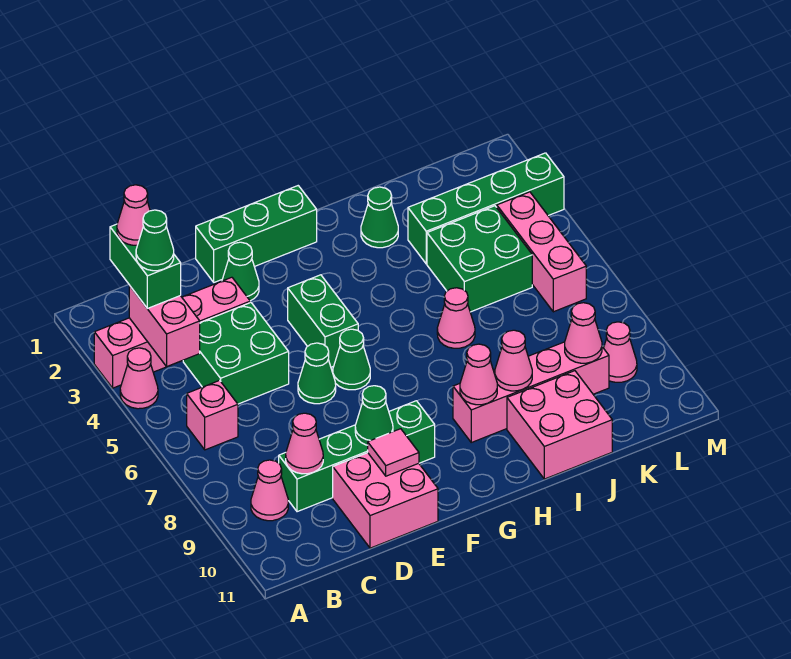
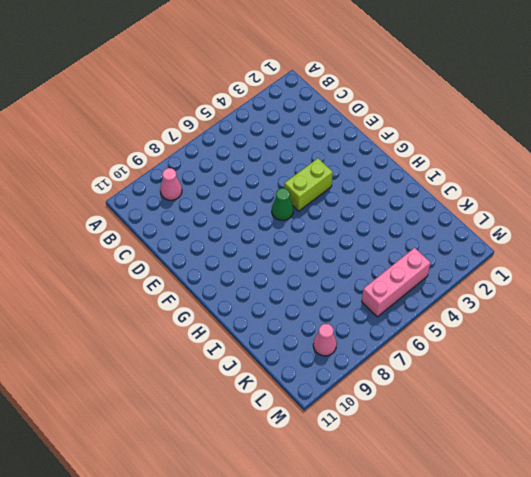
lime 1x2 brick [284,158,333,211] -> green 1x2 brick [288,275,358,367]
none -> pink 1x4 brick [94,277,250,388]
none -> pink 1x1 cone [120,348,158,409]
none -> pink 1x1 brick [187,380,238,450]
none -> green 2x2 brick [183,302,289,404]

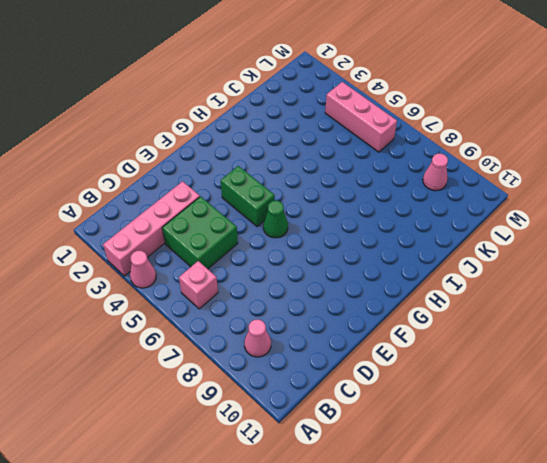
none -> green 1x4 brick [279,401,435,512]
none -> pink 2x2 brick [333,453,438,548]
none -> green 1x3 brick [196,186,317,282]
none -> green 1x1 cone [222,242,259,301]

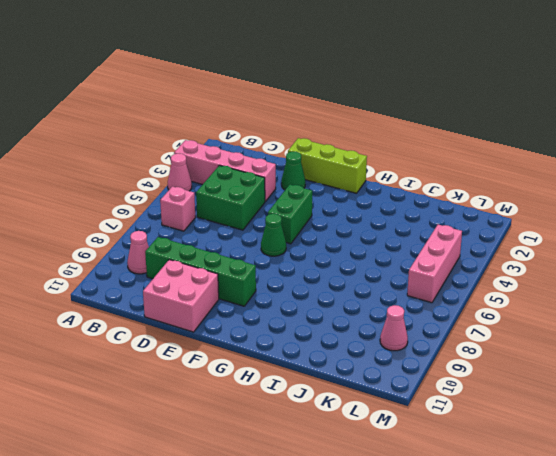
lime 1x3 brick [288,138,367,193] -> green 1x3 brick [196,186,317,282]
none -> green 1x1 cone [298,343,336,404]
none -> pink 1x4 brick [453,342,609,442]
none -> green 1x1 cone [361,187,398,248]
none -> pink 1x1 cone [437,288,475,348]

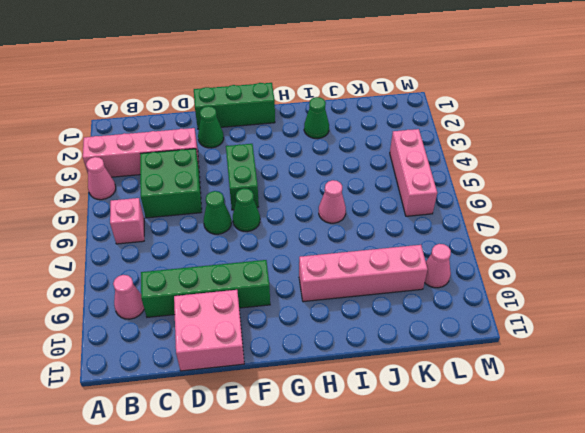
none -> pink 2x2 brick [507,371,612,479]
none -> green 1x4 brick [408,153,564,264]
none -> green 2x2 brick [427,206,532,312]
none -> pink 1x2 brick [129,285,200,366]

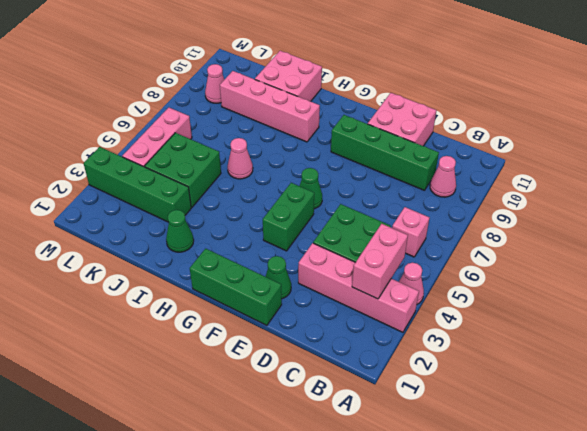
none -> green 1x1 cone [298,343,336,404]
none -> pink 1x1 cone [286,413,323,474]
none -> green 1x1 cone [355,386,393,445]
none -> pink 1x1 tile [368,429,419,476]

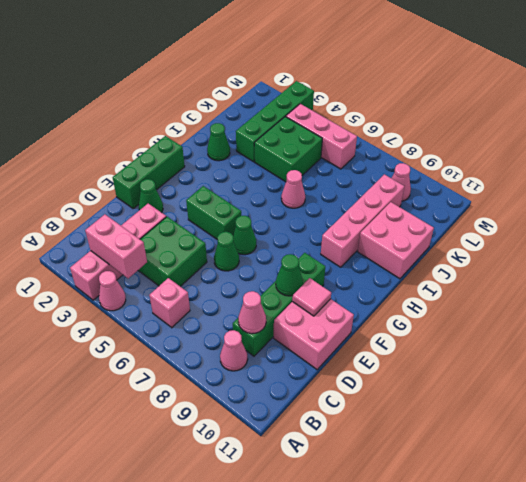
none -> pink 1x1 cone [460,344,497,405]
none -> pink 1x1 cone [495,330,532,391]
none -> pink 1x1 cone [565,303,602,363]
none -> green 1x2 brick [110,224,181,308]

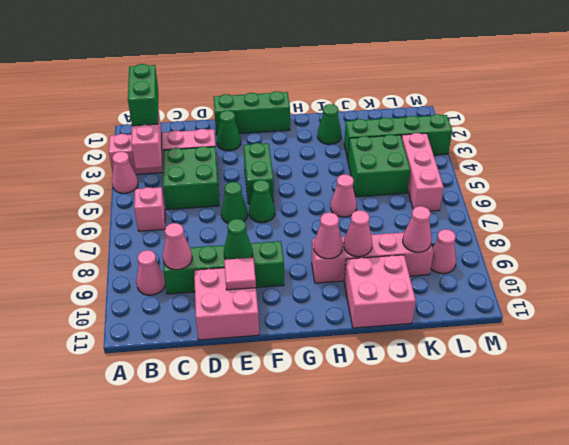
none -> pink 1x1 cone [117,185,150,245]
none -> green 1x1 cone [136,210,174,271]

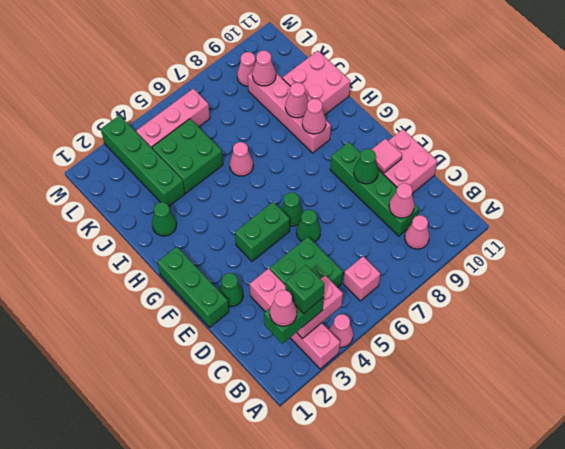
green 1x1 brick [285,265,325,314] -> green 1x1 cone [136,210,174,271]

